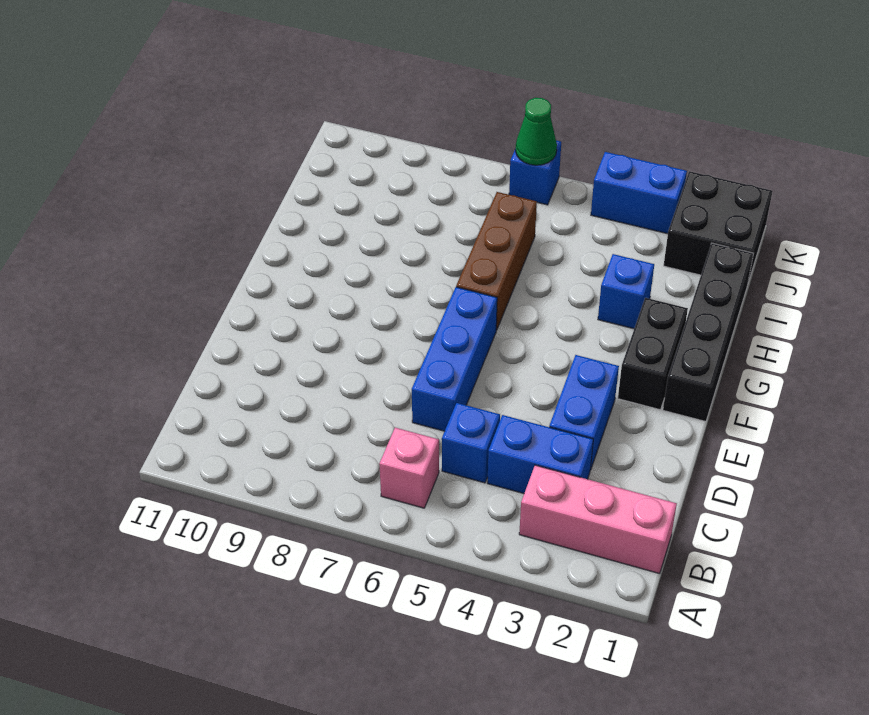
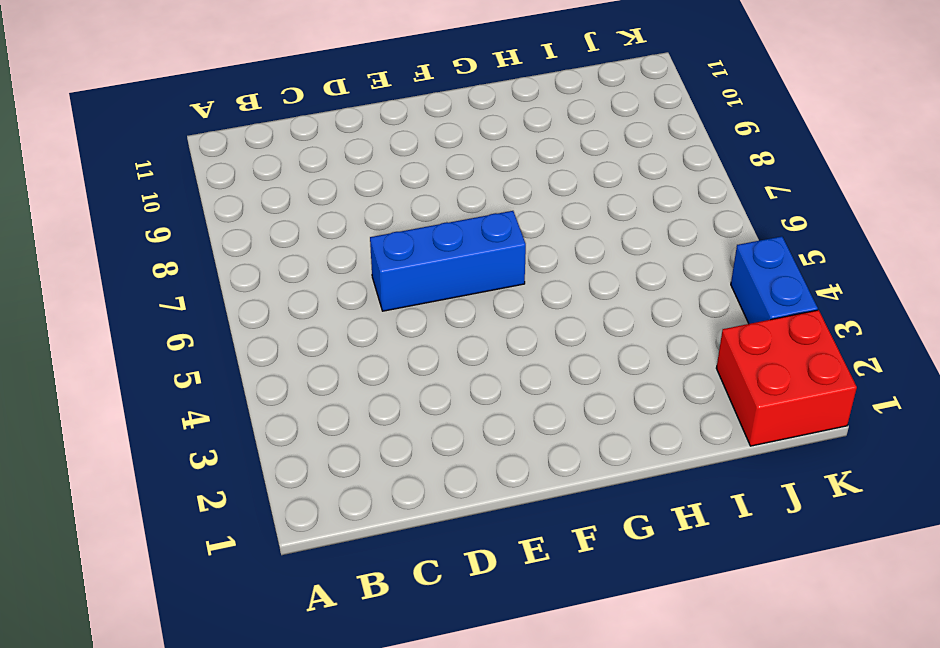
red 2x2 brick [716,310,857,446] -> black 2x2 brick [664,171,772,283]
none -> pink 1x3 brick [519,465,677,574]
none -> pink 1x1 brick [379,428,439,508]
none -> blue 1x2 brick [488,415,593,493]

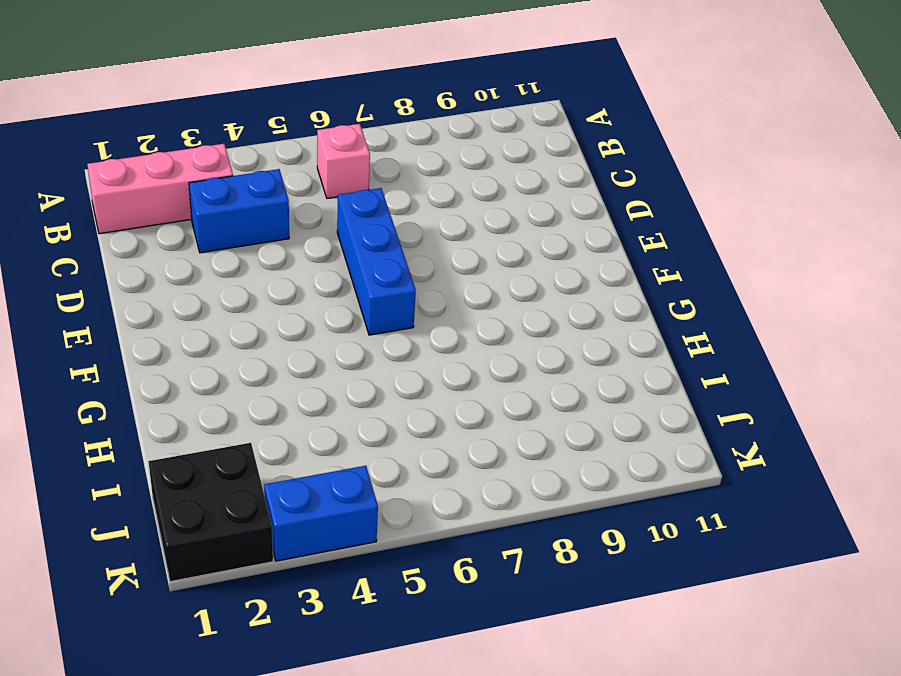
none -> blue 1x1 brick [442,403,500,483]
none -> blue 1x2 brick [549,355,619,470]
none -> black 1x4 brick [663,243,754,421]

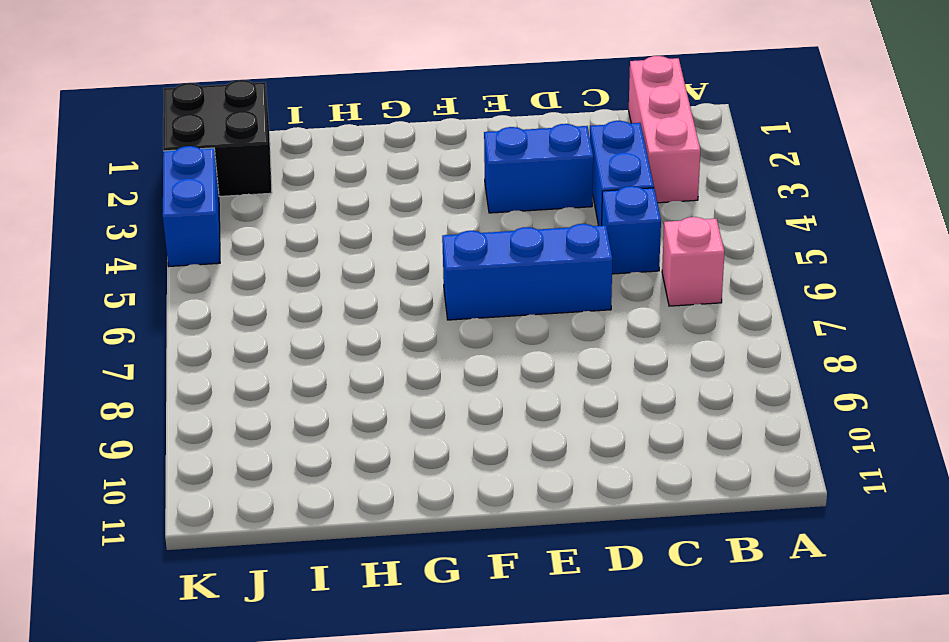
none -> black 1x4 brick [663,243,754,421]
none -> black 1x2 brick [618,298,688,410]
none -> brown 1x3 brick [456,192,537,330]

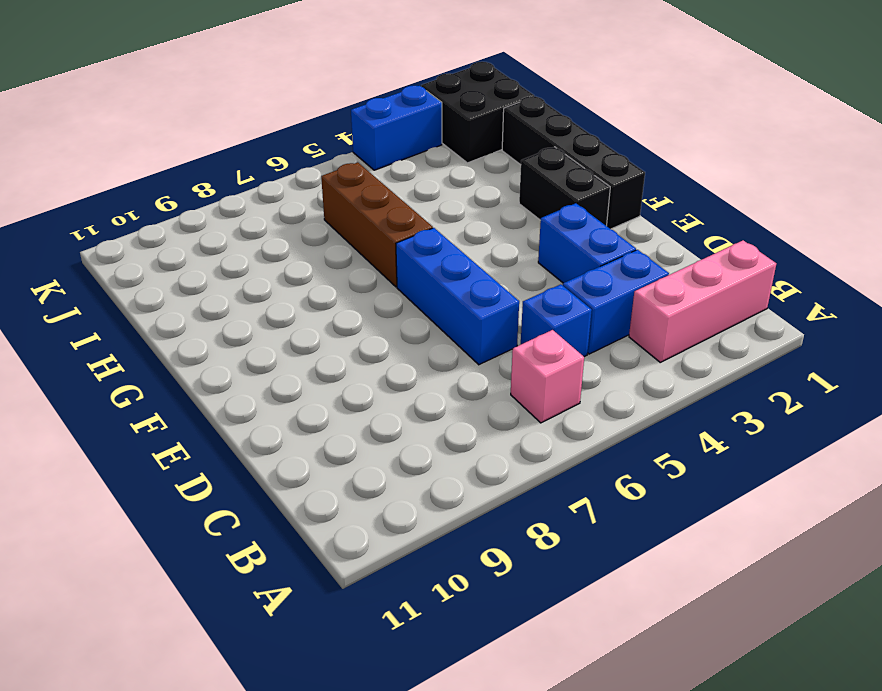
none -> blue 1x1 brick [598,254,654,329]
none -> blue 1x1 brick [509,141,561,205]
none -> green 1x1 cone [516,98,557,165]

